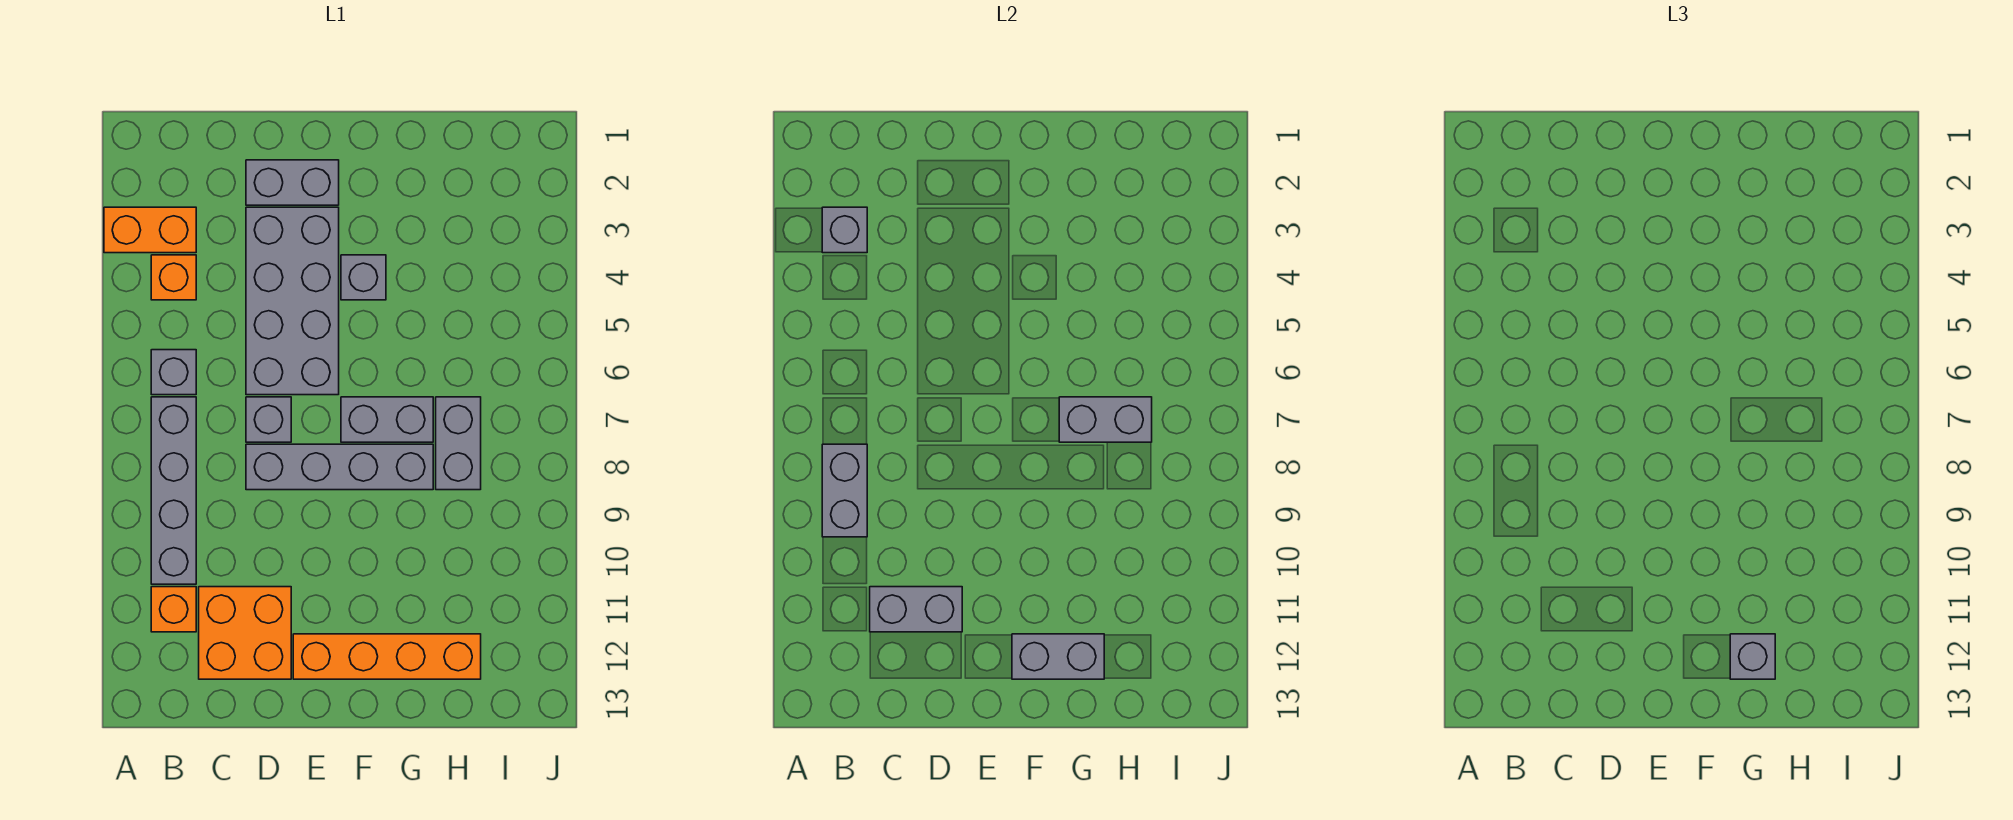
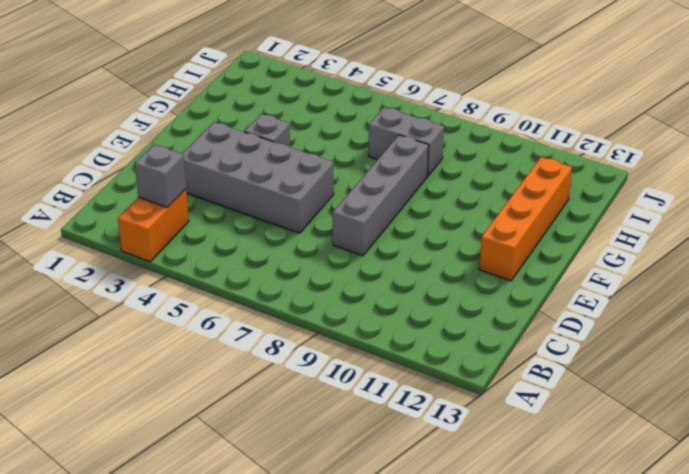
none -> orange 1x1 brick [151,255,196,300]
none -> grey 1x1 brick [151,350,196,395]
none -> grey 1x4 brick [151,397,196,584]

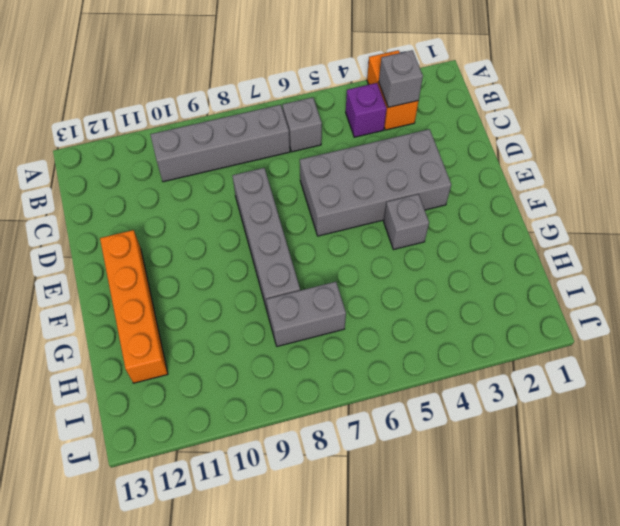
purple 1x1 brick [346,83,387,137] -> orange 1x1 brick [151,255,196,300]
none -> orange 1x1 brick [151,587,196,632]
none -> orange 2x2 brick [199,587,291,679]
none -> grey 1x2 brick [246,160,339,205]

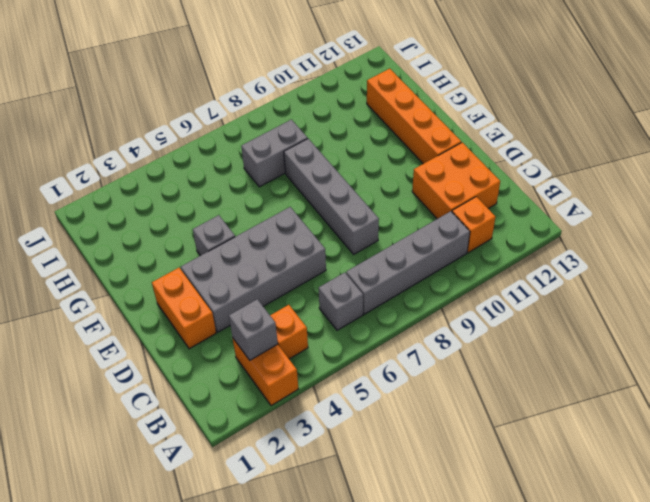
orange 1x2 brick [152,268,216,349] -> grey 1x2 brick [246,160,339,205]
none -> grey 1x1 brick [246,397,291,442]
none -> grey 1x2 brick [341,397,433,442]
none -> grey 1x2 brick [822,444,867,537]

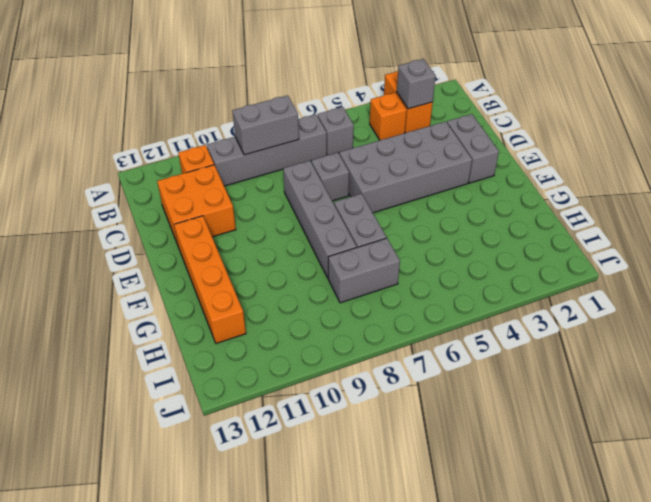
none -> grey 1x1 brick [341,255,386,300]
none -> grey 1x2 brick [870,587,962,632]
none -> grey 1x2 brick [1012,634,1104,679]

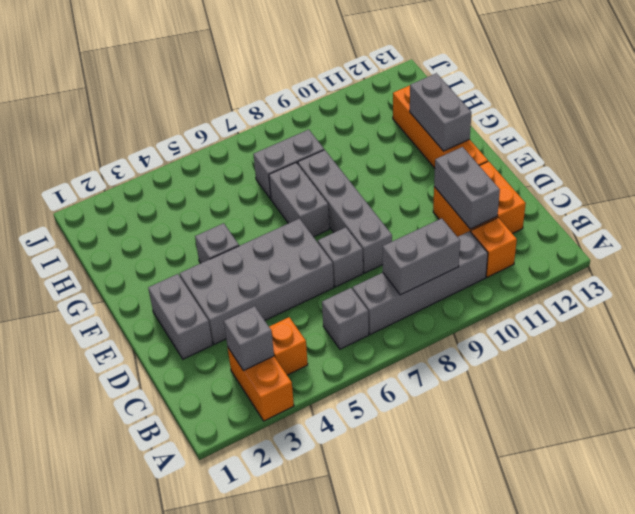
none -> grey 1x2 brick [1059,397,1152,442]
none -> grey 1x1 brick [1730,634,1775,679]

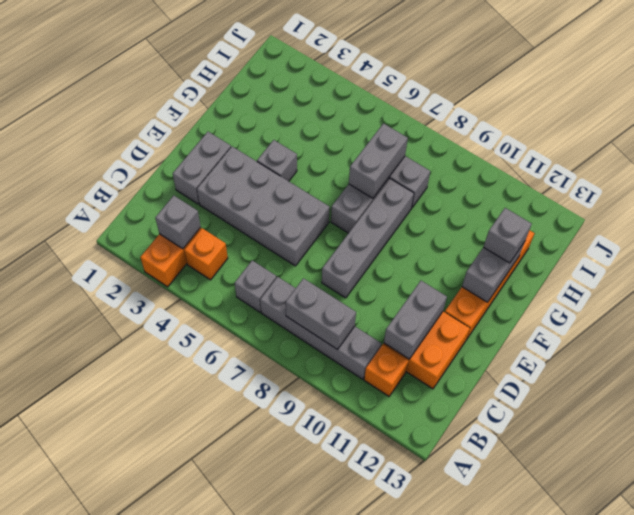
none -> grey 1x1 brick [246,397,291,442]

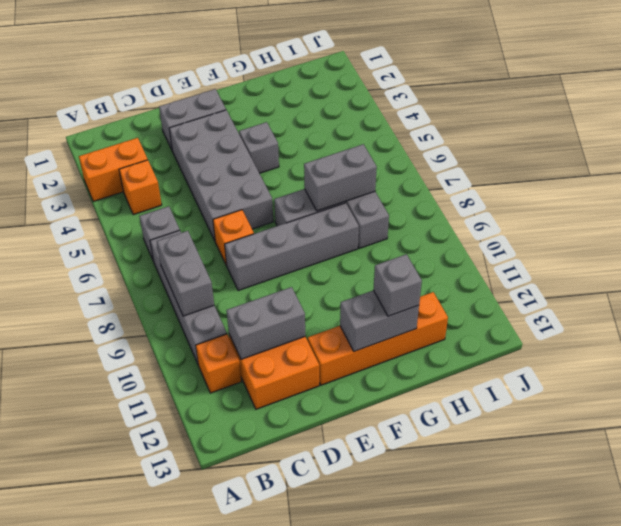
orange 1x1 brick [213,210,254,265] -> grey 1x1 brick [246,397,291,442]
none -> grey 1x1 brick [822,207,867,253]

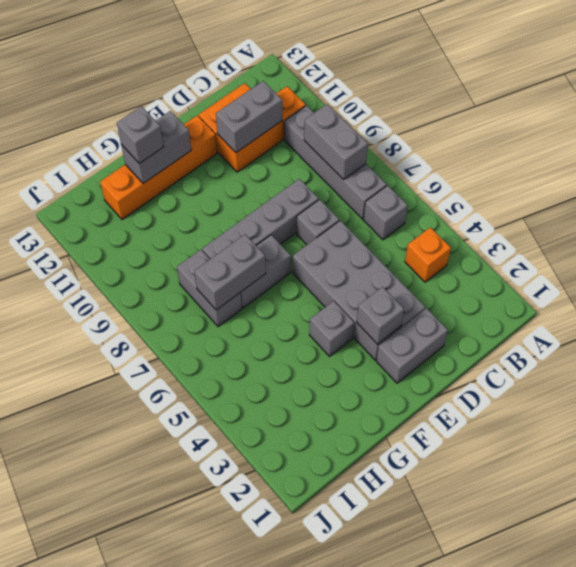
grey 1x1 brick [357,287,404,344] -> grey 1x1 brick moved to [822,207,867,253]
none -> orange 1x2 brick [104,207,196,253]

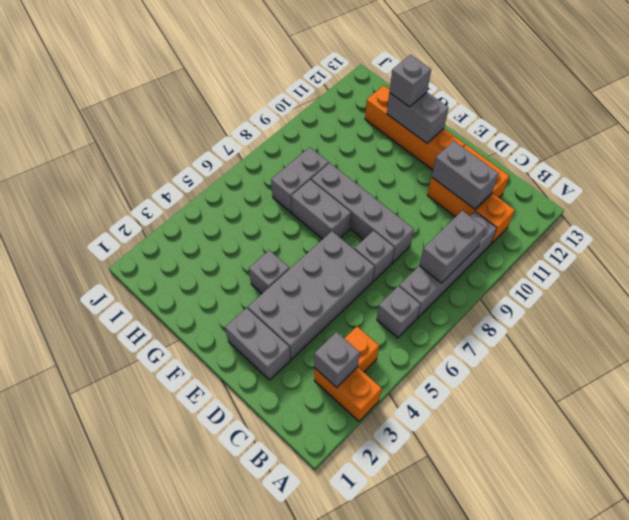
none -> grey 1x2 brick [1059,397,1152,442]

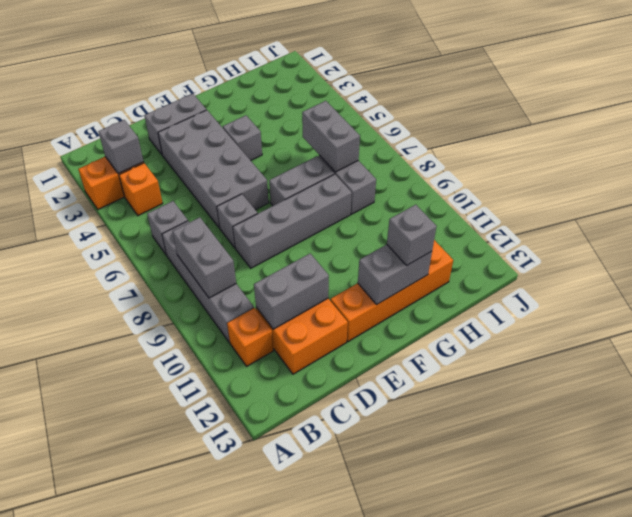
grey 1x2 brick [302,101,360,172] -> grey 1x2 brick turned to [1059,397,1152,442]

